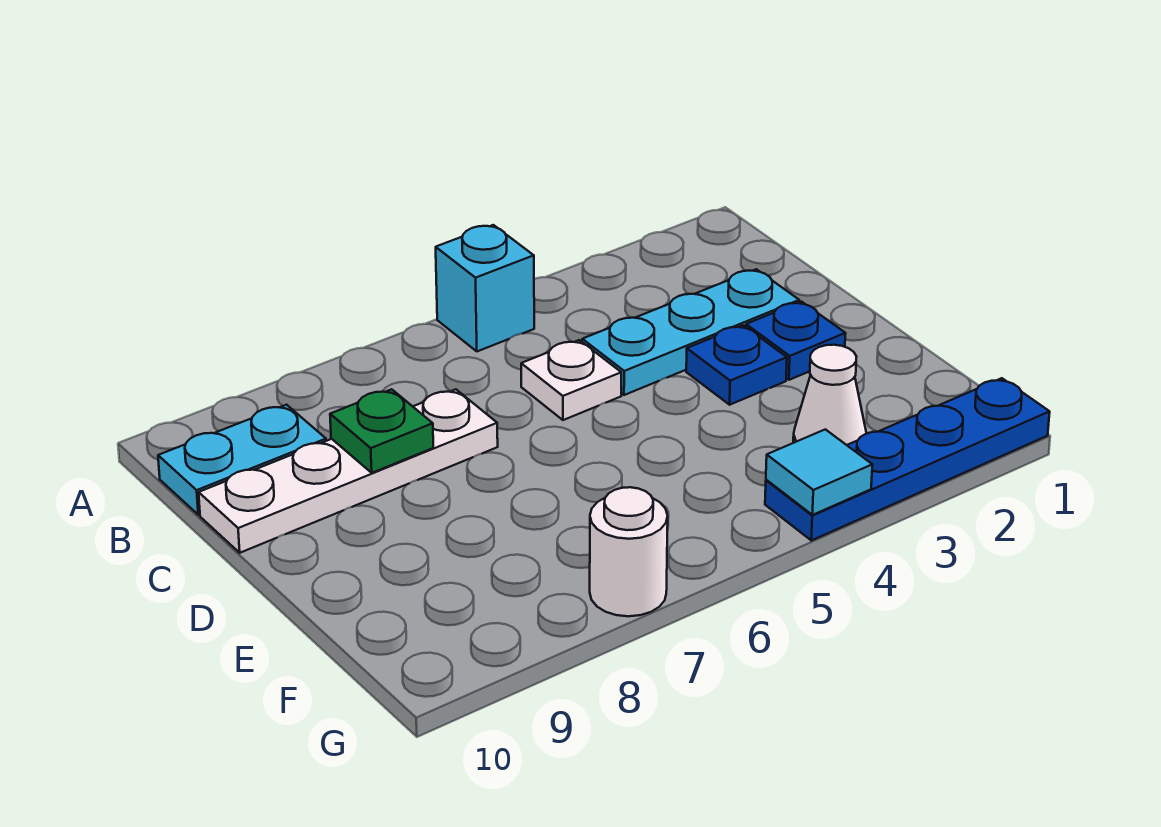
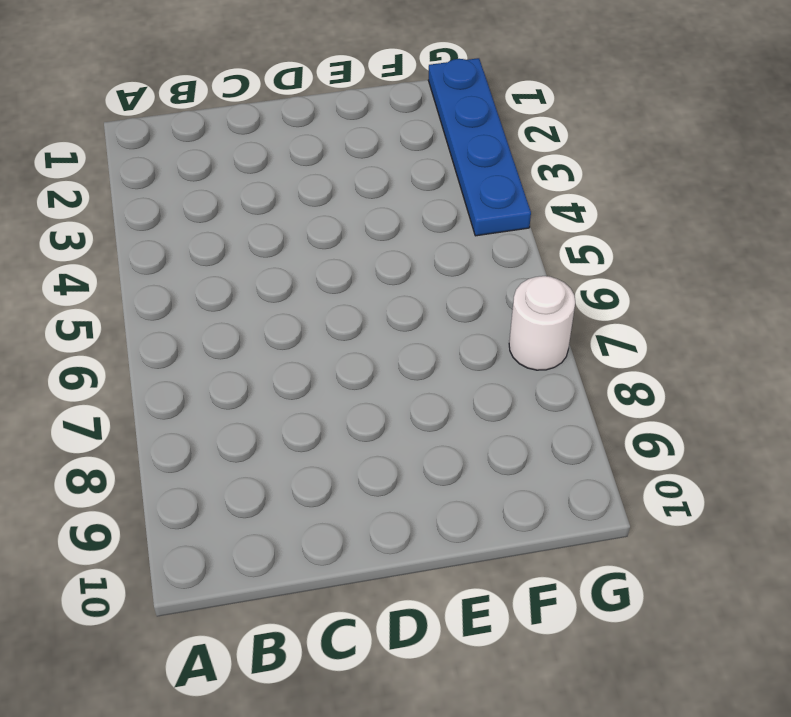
none -> cyan 1x1 brick [436,225,534,351]
none -> cyan 1x2 plate [158,405,326,515]
none -> cyan 1x3 plate [582,269,799,395]

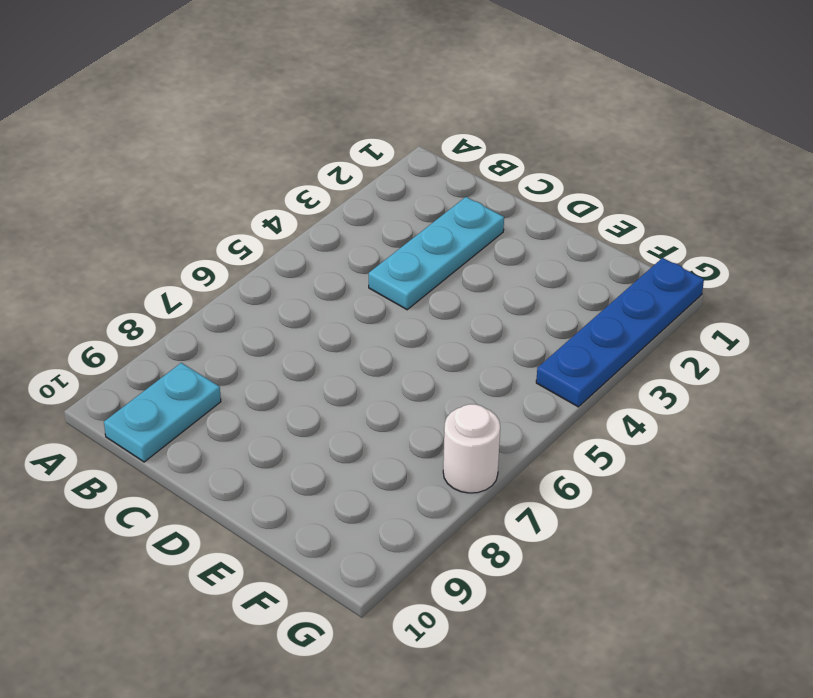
none -> cyan 1x1 brick [436,225,534,351]
none -> white 1x1 plate [521,340,621,420]
none -> white 1x4 plate [199,389,498,553]

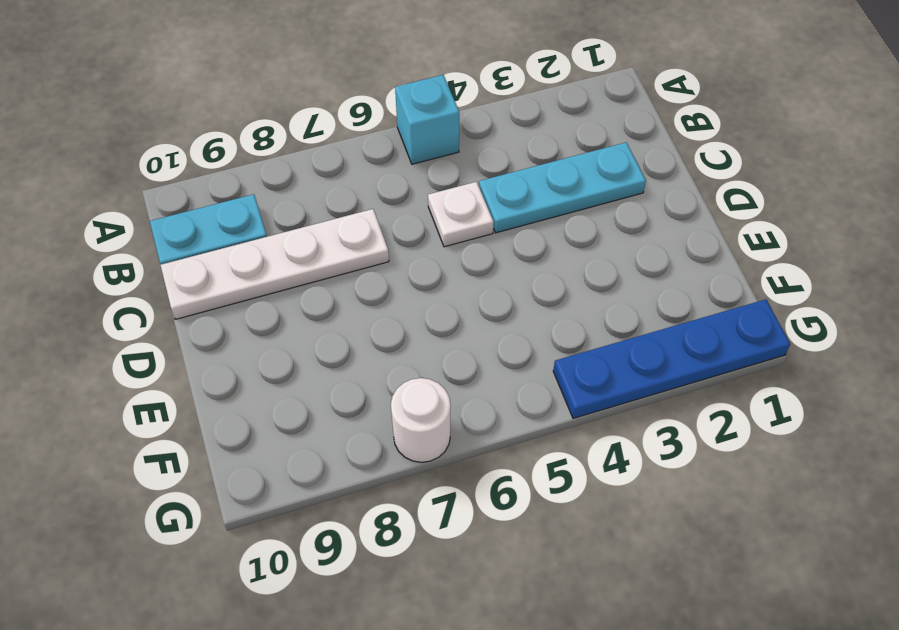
none -> blue 1x1 plate [746,302,846,380]
none -> blue 1x1 plate [686,325,787,405]
none -> white 1x1 cone [793,345,867,445]

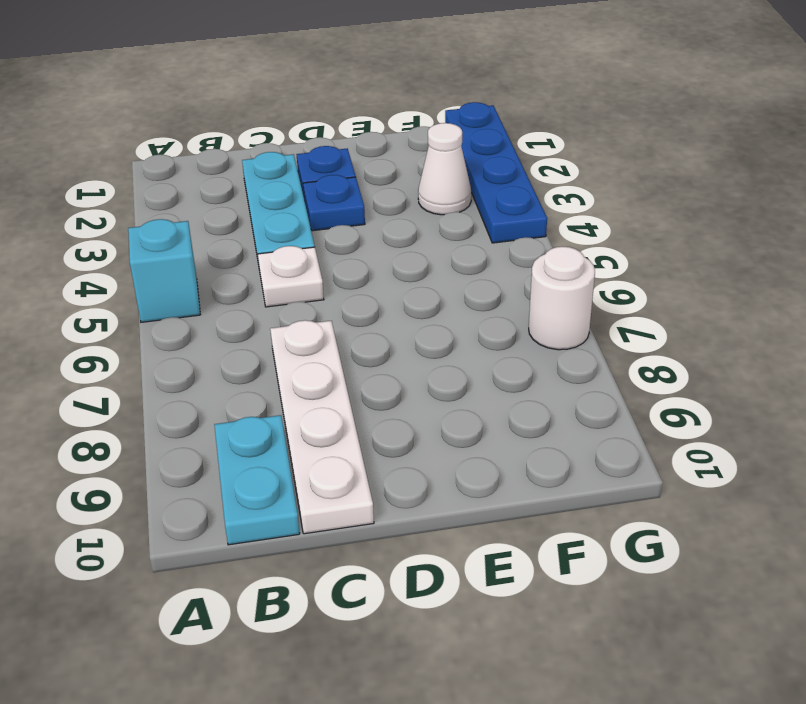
none -> green 1x1 plate [330,389,433,473]
none -> cyan 1x1 tile [766,429,872,515]

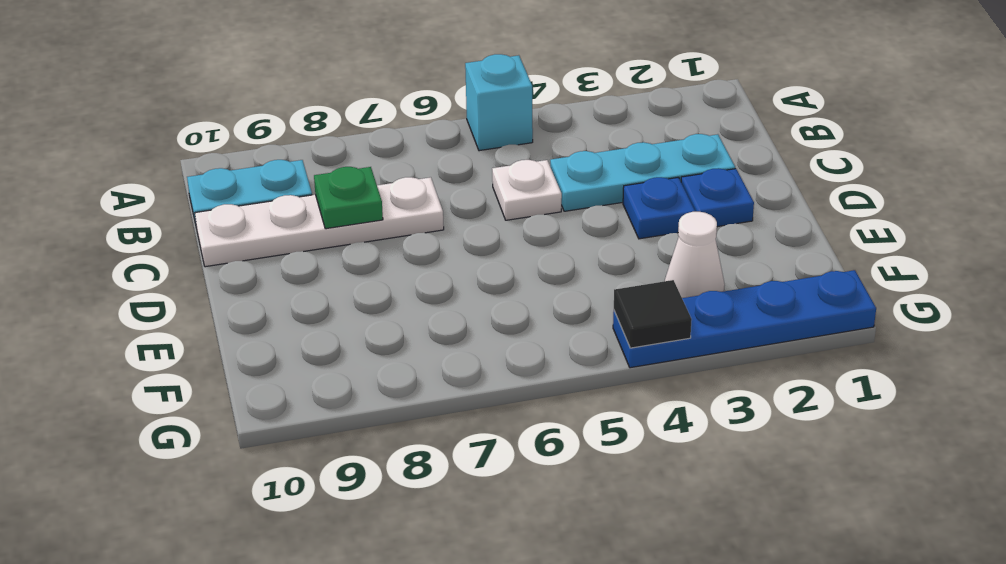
black 1x1 tile [614,280,692,348] -> cyan 1x1 tile [766,429,872,515]
none -> white 1x1 round brick [590,487,668,616]

